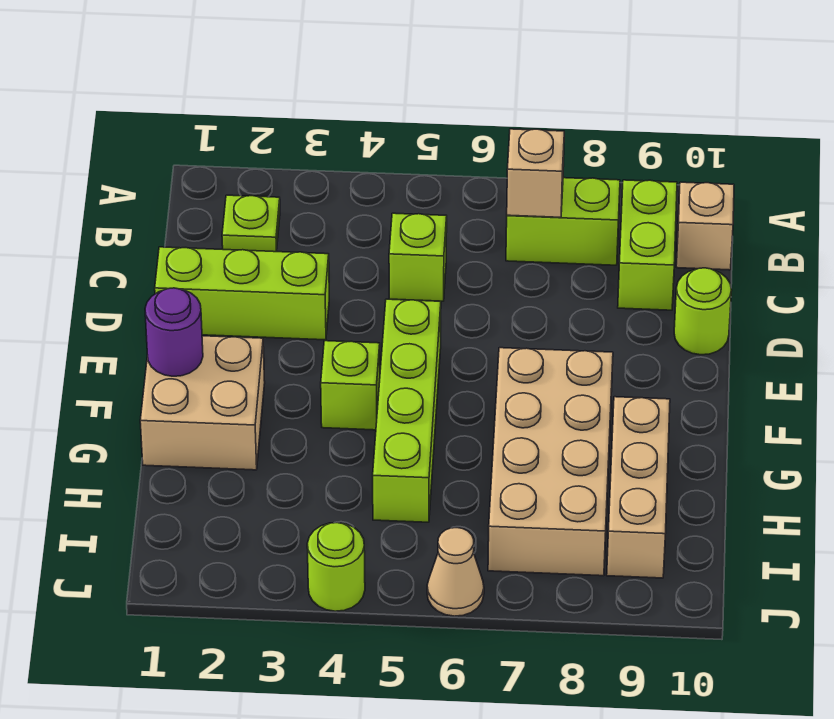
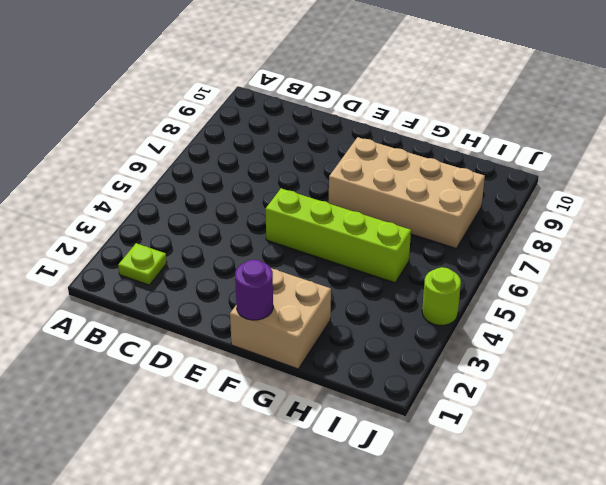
none -> lime 1x2 brick [506,178,620,265]
none -> lime 1x2 brick [618,180,677,310]
none -> tan 1x1 brick [676,182,734,270]

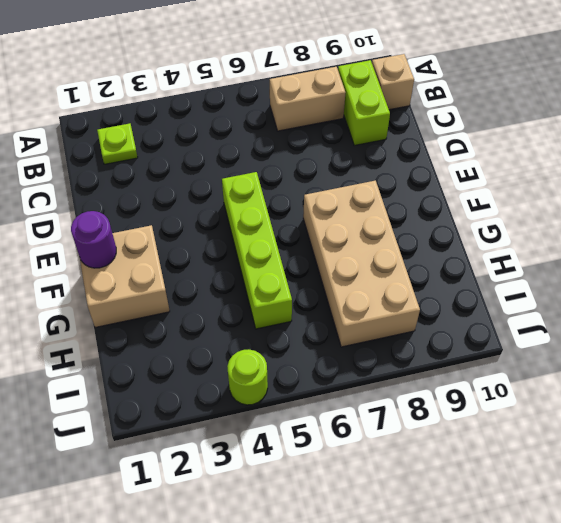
tan 1x2 brick [270,67,345,131] -> lime 1x2 brick [506,178,620,265]
none -> lime 1x1 brick [389,213,447,301]
none -> lime 1x3 brick [155,247,329,340]
none -> lime 1x1 round brick [674,268,732,355]

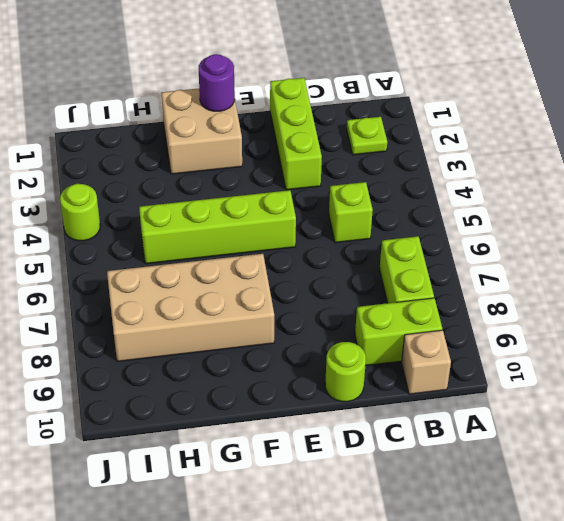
none -> lime 1x1 brick [321,341,380,430]
none -> tan 1x3 brick [607,397,670,578]
none -> tan 1x1 cone [427,528,484,616]

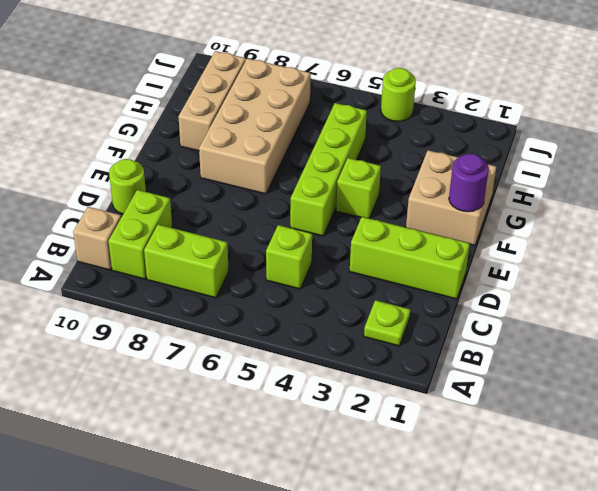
none -> tan 1x1 cone [427,528,484,616]
none -> tan 1x1 brick [507,129,564,217]

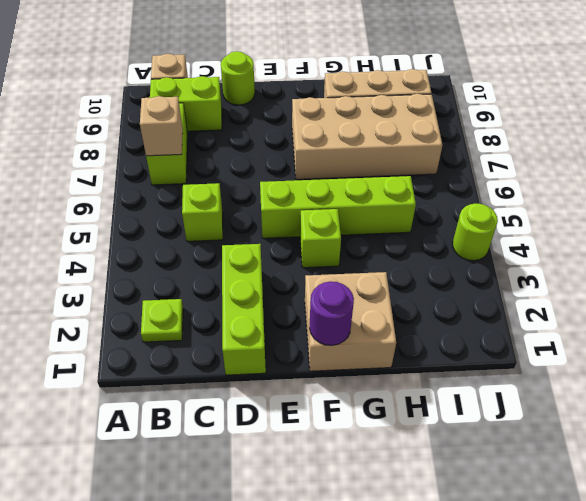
none -> tan 1x1 cone [427,528,484,616]

